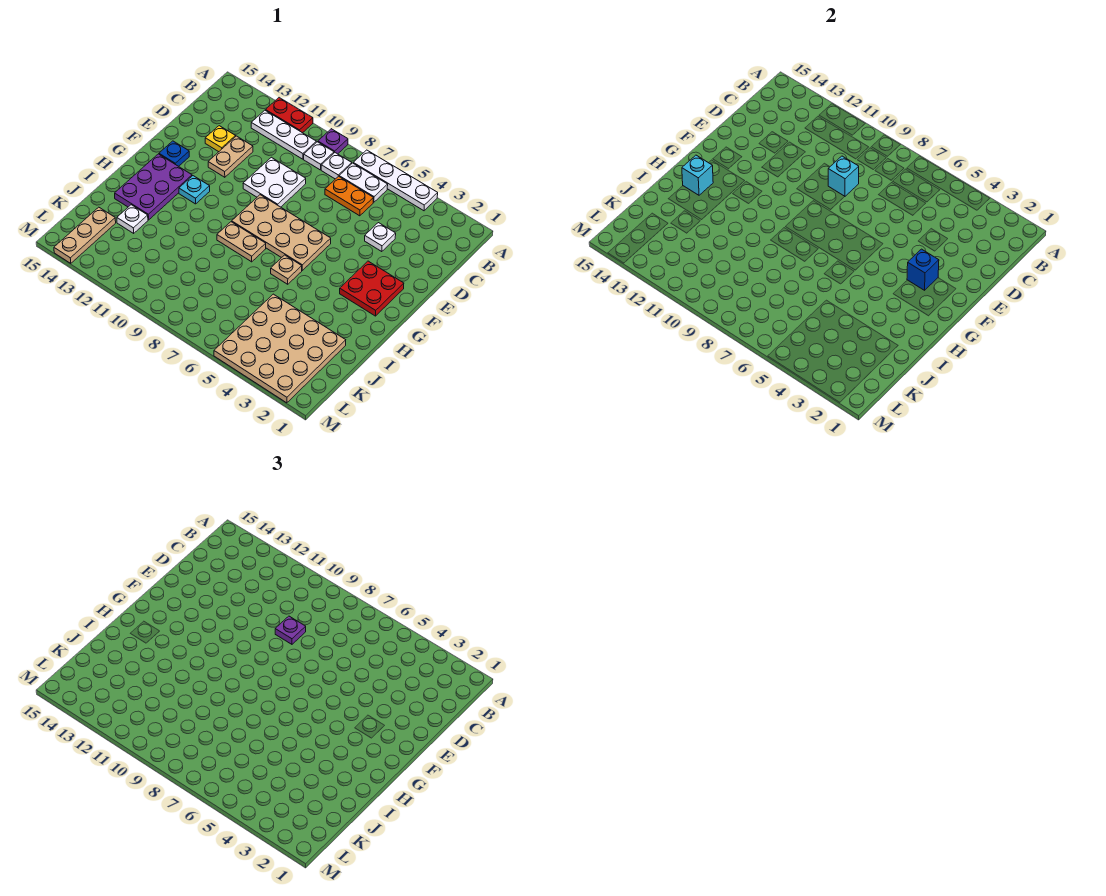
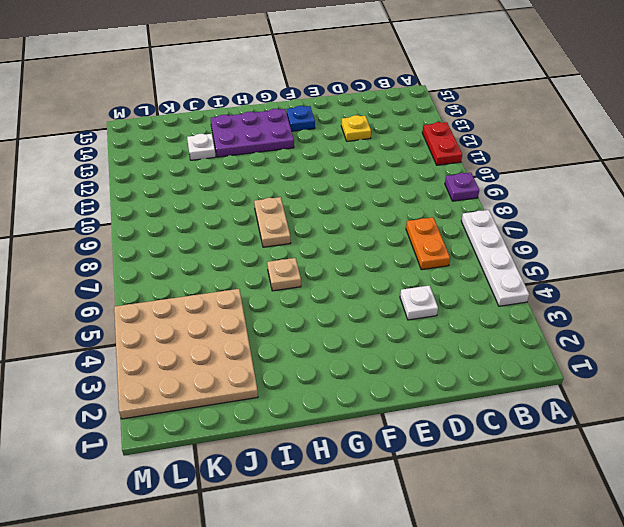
none -> white 1x2 plate [339,163,388,202]
none -> white 1x1 plate [321,153,352,179]
none -> white 1x1 plate [304,142,334,170]

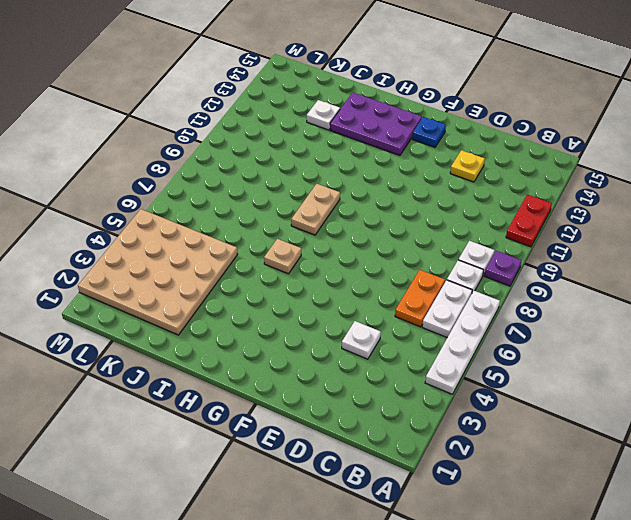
none -> white 1x3 plate [251,110,316,159]
none -> white 2x2 plate [243,157,306,207]
none -> tan 1x2 plate [208,136,253,177]

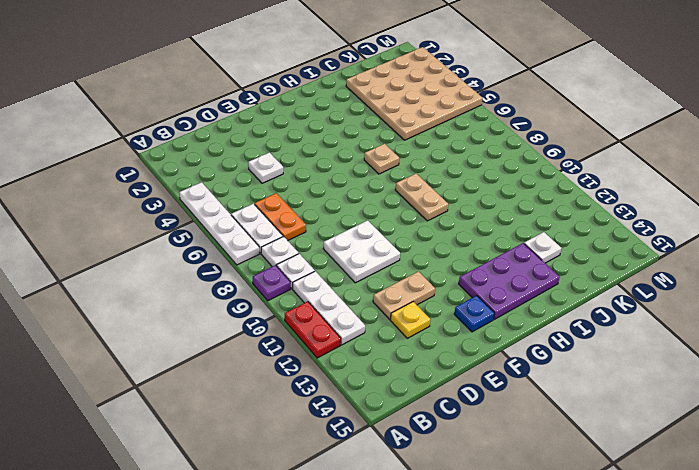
none -> red 2x2 plate [340,261,404,316]
none -> tan 2x4 plate [232,195,331,270]
none -> cyan 1x1 plate [179,176,210,204]

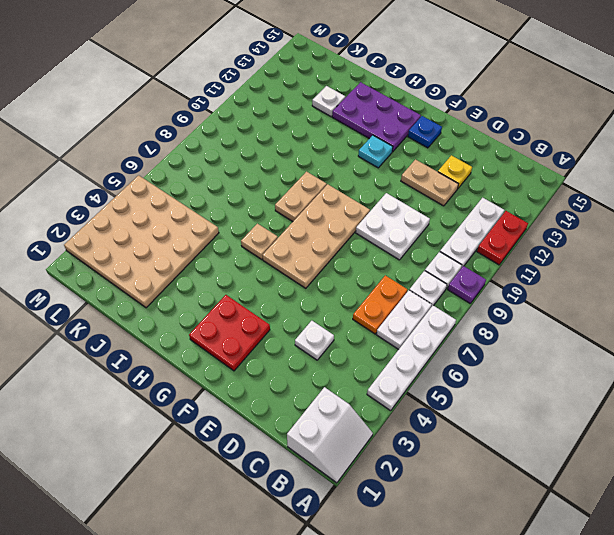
white 2x2 slope [287,387,373,483] -> none
none -> tan 1x3 plate [54,207,116,263]
none -> cyan 1x1 brick [828,156,859,196]
none -> blue 1x1 brick [907,249,939,290]

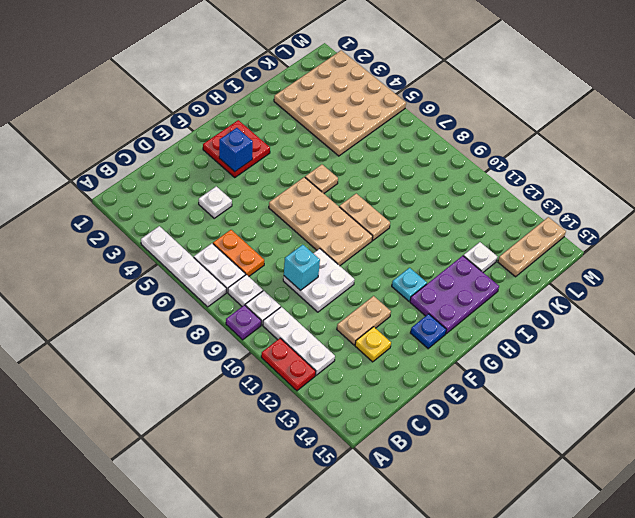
none -> cyan 1x1 brick [682,155,713,195]
none -> purple 1x1 plate [275,616,306,644]

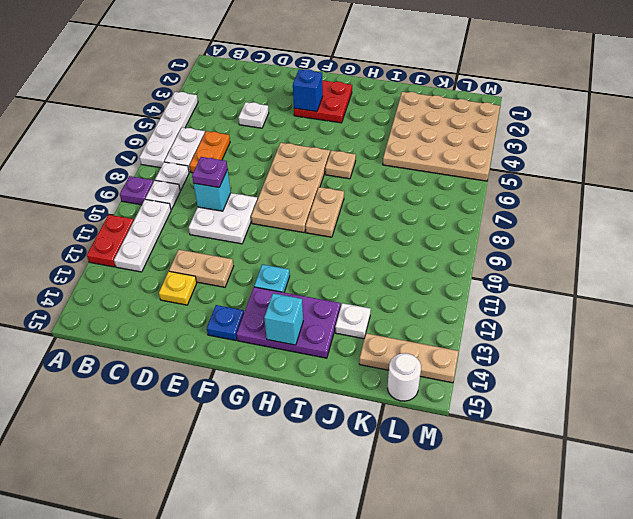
white 1x1 round brick [387,353,421,401] -> none

